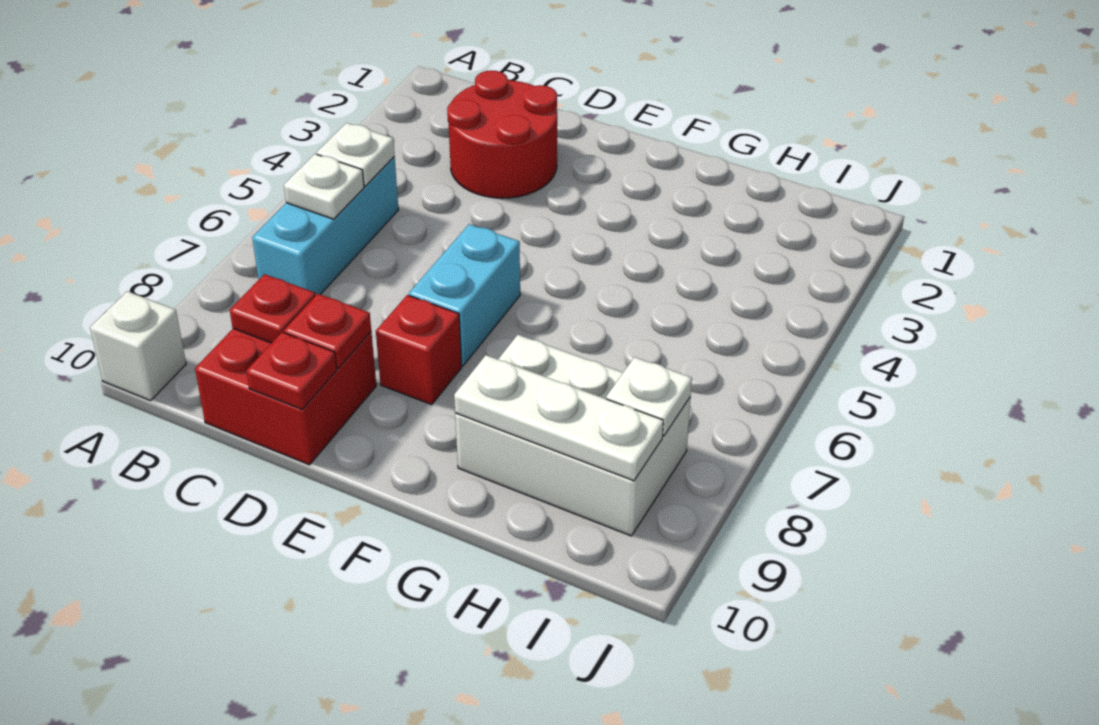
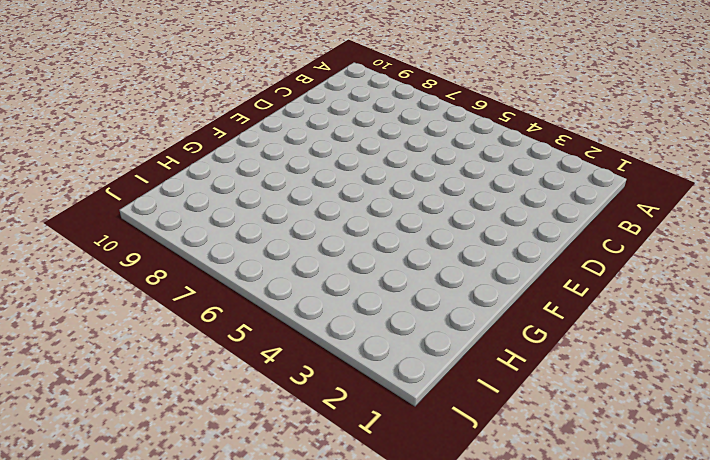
none -> white 1x1 brick [90,291,186,401]
none -> cyan 1x3 brick [252,157,399,296]
none -> red 2x2 round brick [447,70,557,198]

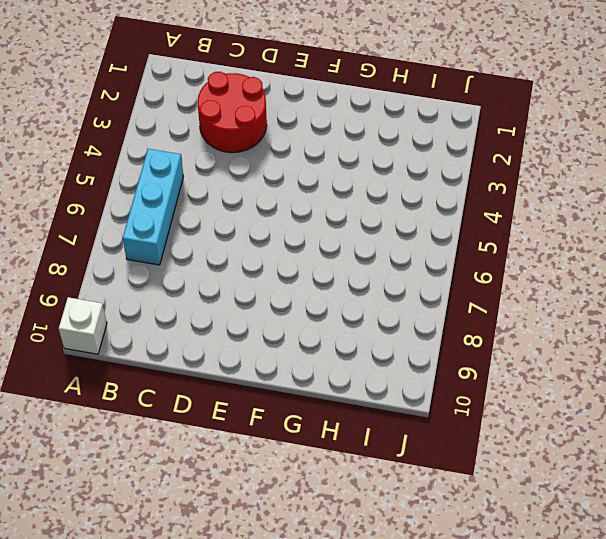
none -> red 2x2 brick [195,329,376,465]
none -> cyan 1x2 brick [409,224,520,366]
none -> red 1x1 brick [376,295,462,405]

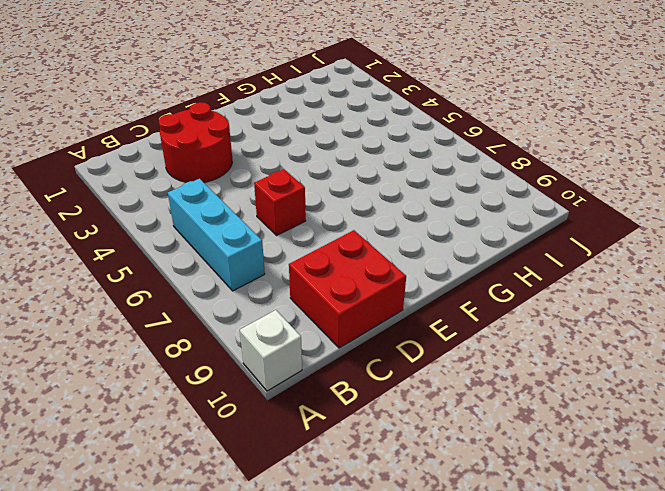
red 1x1 brick [254,169,306,235] -> red 1x1 brick moved to [376,295,462,405]
none -> cyan 1x2 brick [409,224,520,366]
none -> white 2x3 brick [455,335,691,536]
none -> white 1x1 plate [316,123,395,186]

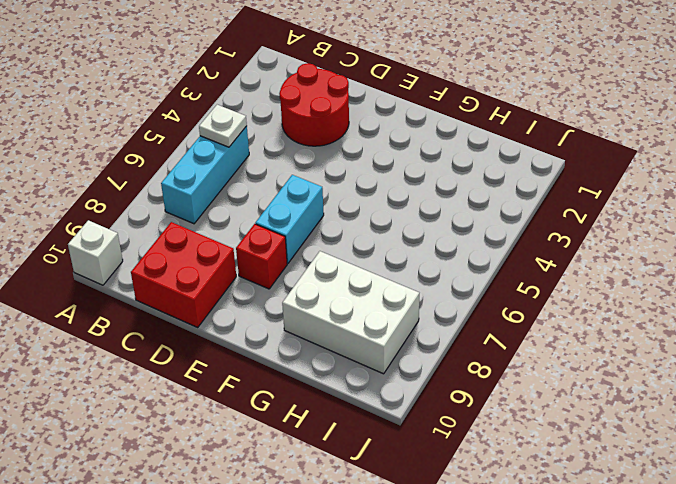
none -> white 1x1 plate [284,154,364,219]
none -> red 1x1 plate [230,274,315,343]
none -> red 1x1 plate [284,294,371,368]

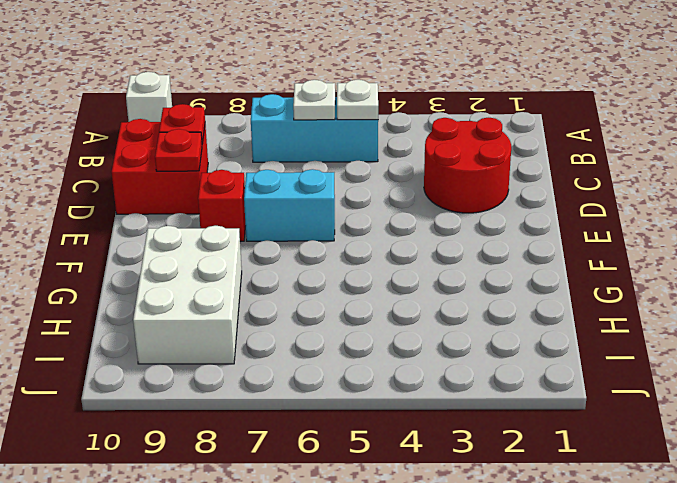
none -> red 1x1 plate [246,332,337,409]
none -> white 1x3 plate [454,355,663,481]
none -> white 1x1 plate [606,357,692,436]

